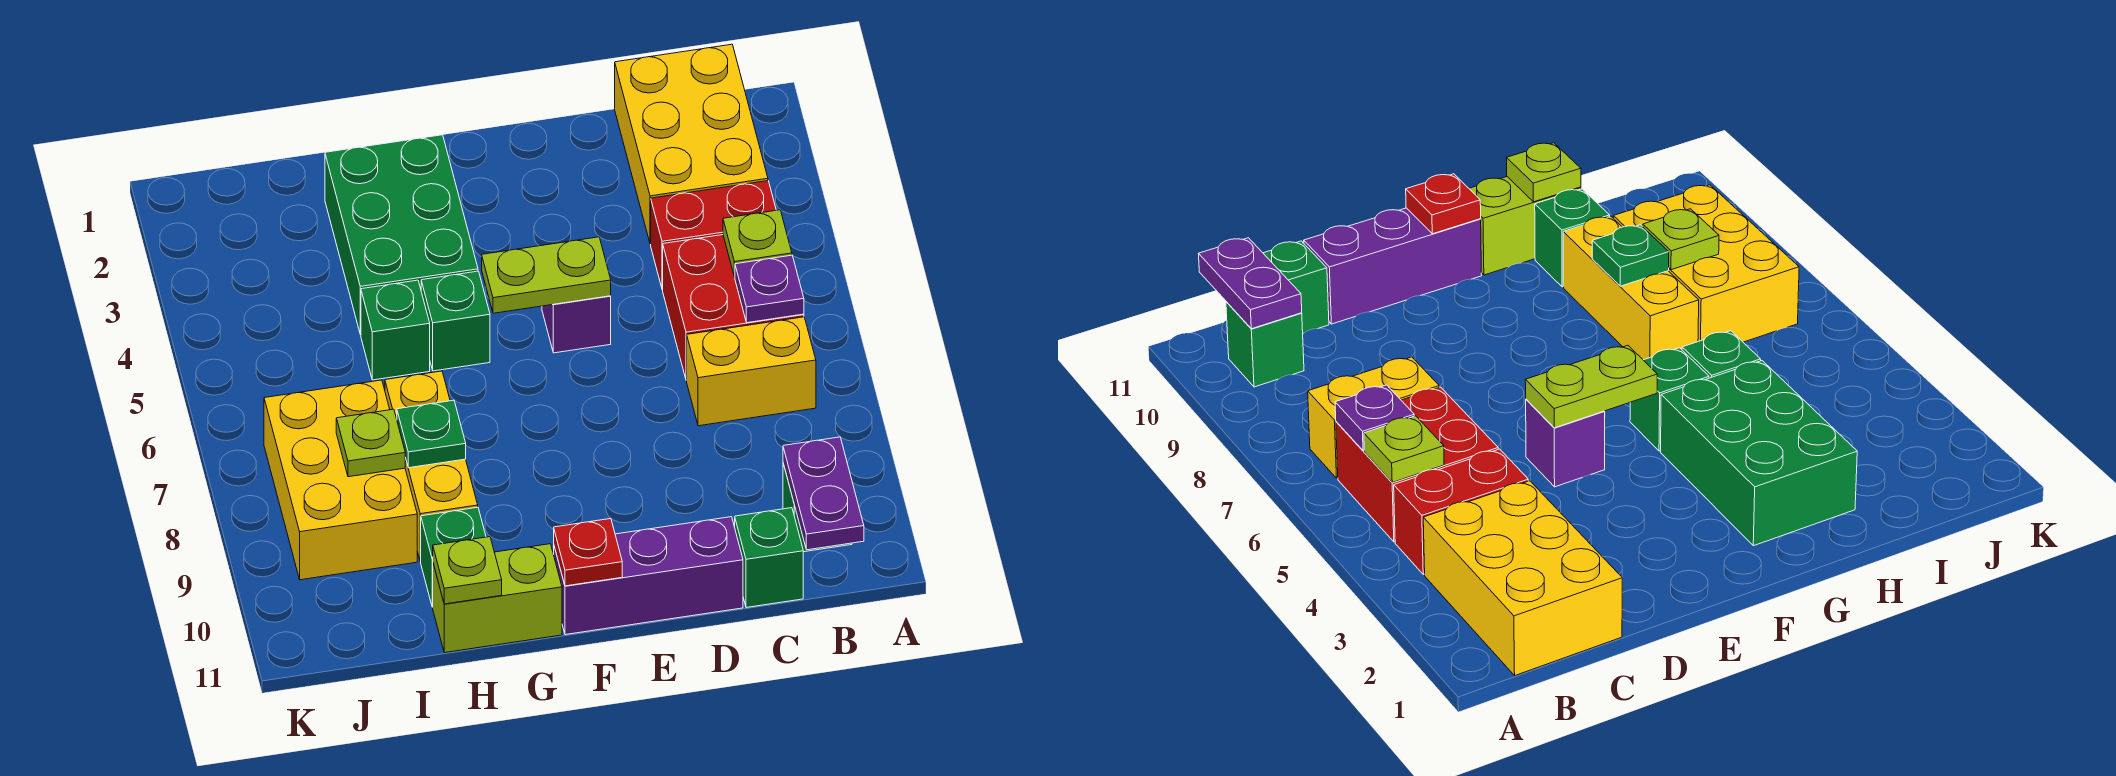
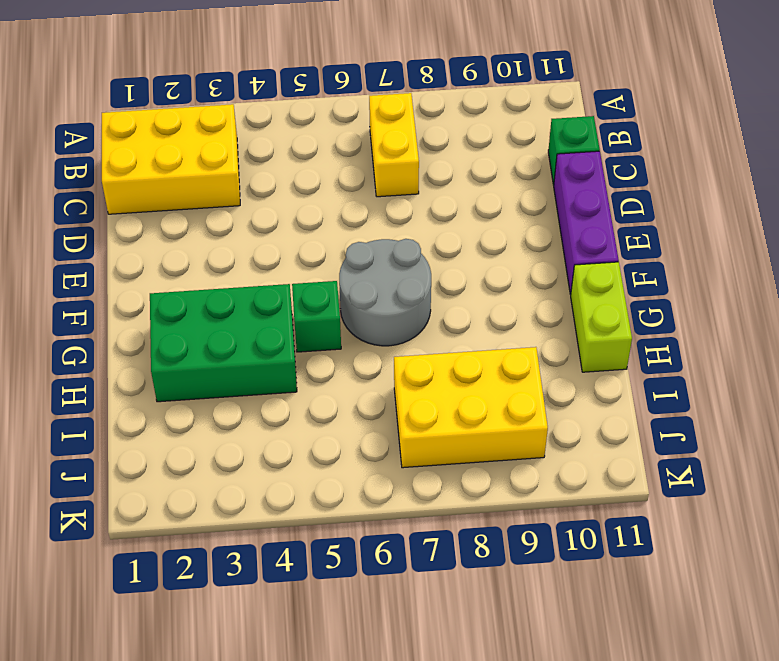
grey 2x2 round brick [339,239,431,346] -> none
none -> red 1x2 brick [651,181,776,290]
none -> red 2x2 brick [663,235,804,380]
none -> green 1x1 brick [1226,302,1304,387]

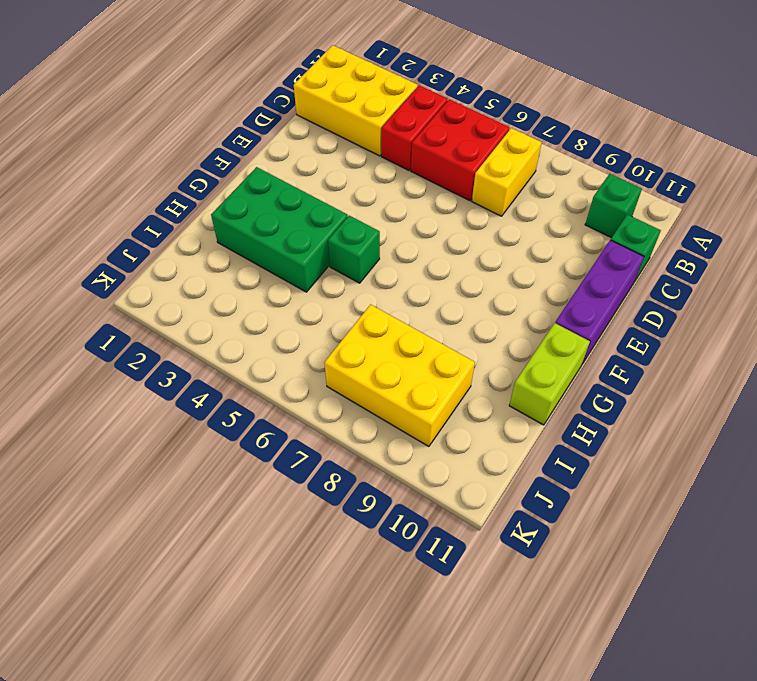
none -> purple 1x1 brick [542,296,611,353]
none -> green 1x1 brick [361,280,430,380]
none -> yellow 1x3 brick [385,371,478,561]

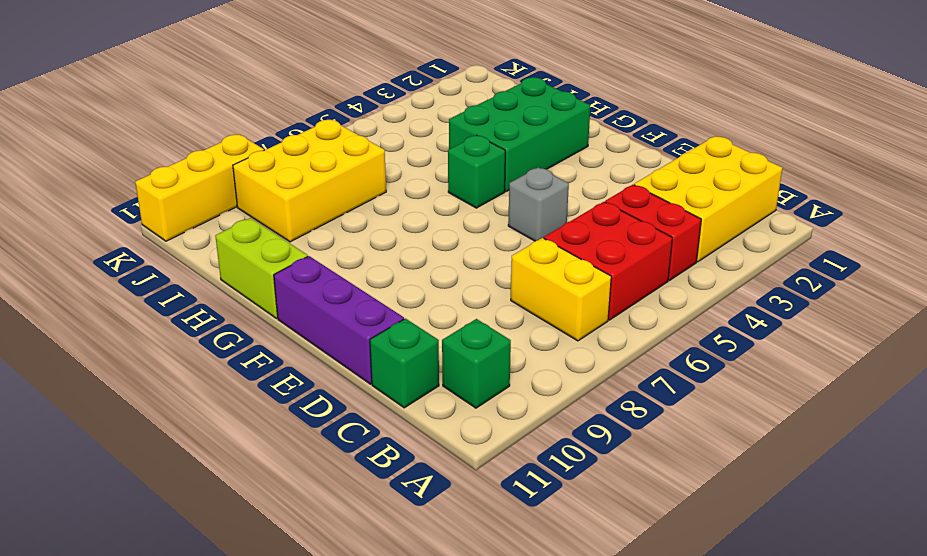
grey 1x1 brick [508,167,569,241] -> purple 1x1 brick [542,296,611,353]
yellow 1x3 brick [135,134,264,241] -> yellow 1x3 brick moved to [385,371,478,561]
none -> green 1x1 brick [361,280,430,380]
none -> green 1x1 brick [420,507,486,607]
none -> lime 1x1 plate [723,210,792,277]

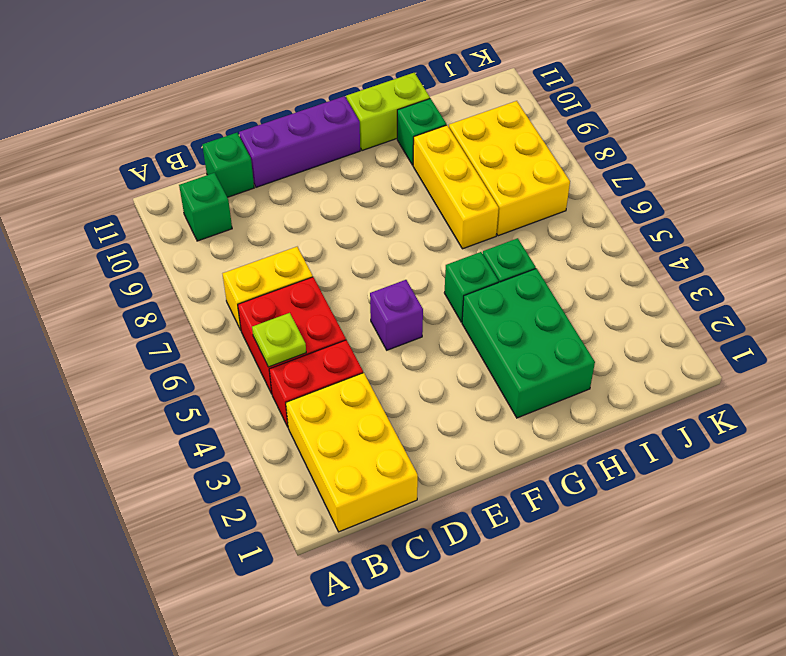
none -> purple 1x1 plate [735,255,804,323]
none -> purple 1x2 plate [783,437,864,550]
none -> lime 1x2 plate [482,237,611,313]

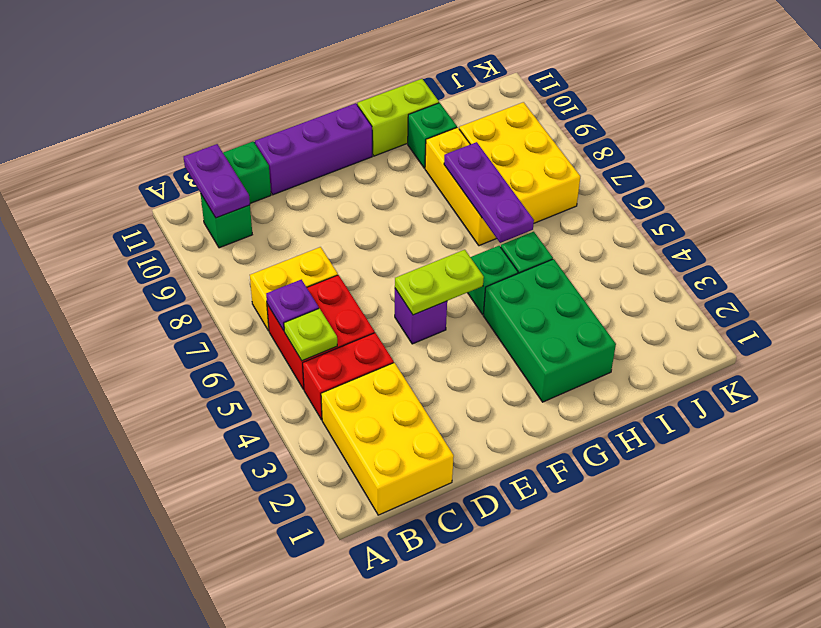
purple 1x3 plate [444,142,534,243] -> green 1x1 plate [397,400,466,468]
none -> red 1x1 plate [554,519,622,586]
none -> lime 1x1 plate [433,537,502,604]
none -> lime 1x1 plate [336,409,405,477]

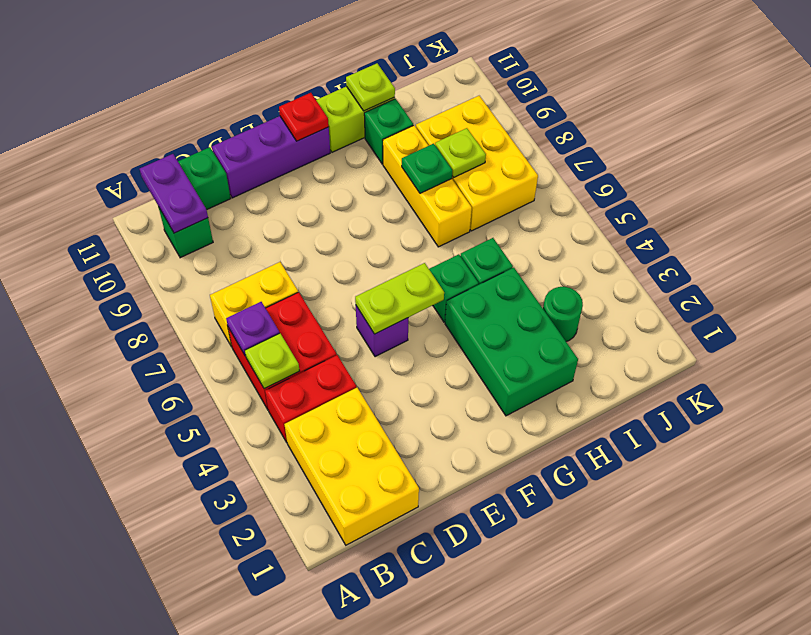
green 1x1 round brick [543,287,583,342] -> none

